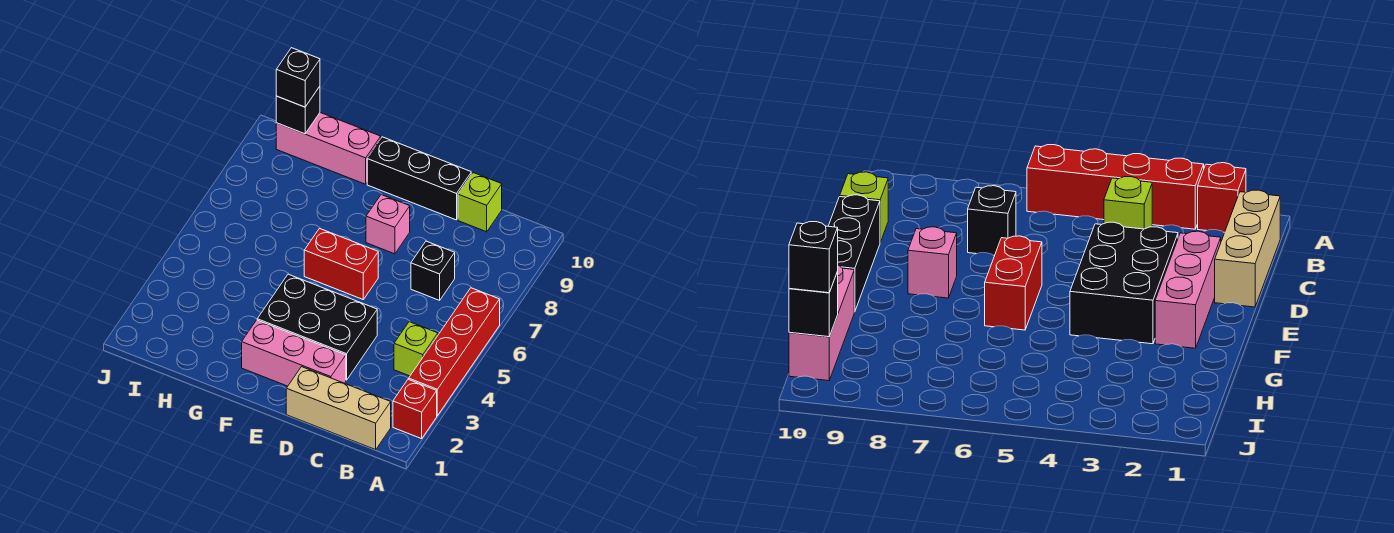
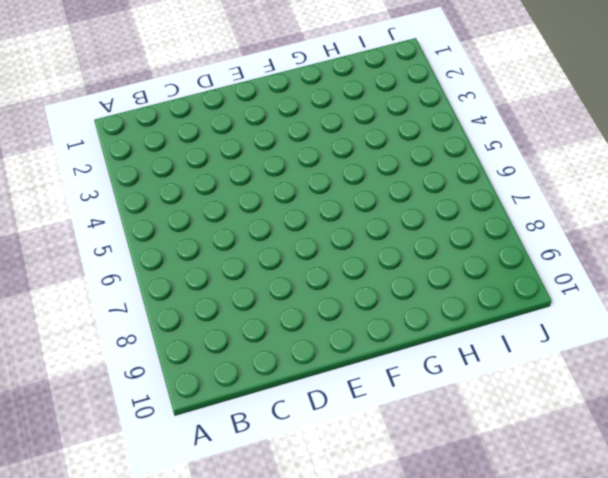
none -> red 1x1 brick [393,379,437,439]
none -> red 1x4 brick [409,288,500,416]
none -> tan 1x3 brick [286,367,391,450]

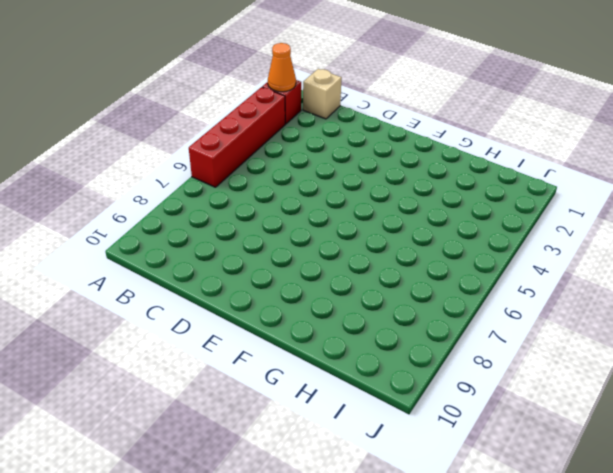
orange 1x1 cone [268,43,296,92] -> none
tan 1x1 brick [303,69,342,119] -> tan 1x3 brick [286,367,391,450]
none -> lime 1x1 brick [394,322,438,376]
none -> black 1x1 brick [411,241,455,300]
none -> lime 1x1 brick [458,173,502,232]

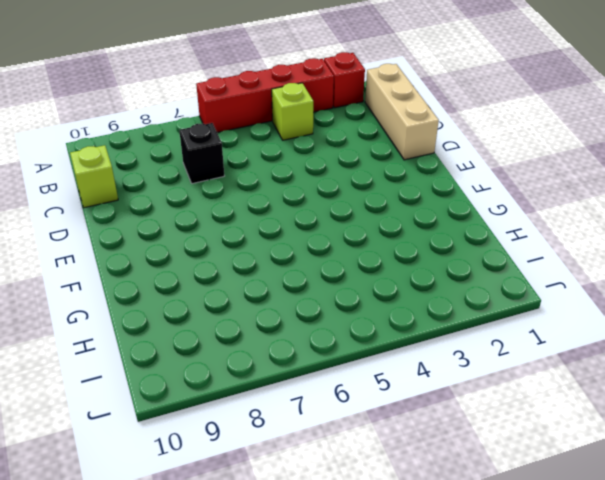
none -> pink 1x3 brick [242,320,346,386]
none -> black 2x3 brick [257,274,377,380]
none -> black 1x3 brick [367,137,471,220]

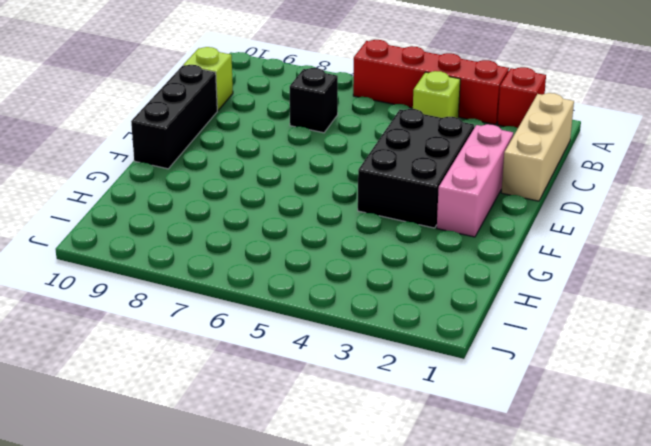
none -> red 1x2 brick [304,229,378,299]
none -> pink 1x1 brick [366,195,410,254]
none -> pink 1x3 brick [276,113,381,184]

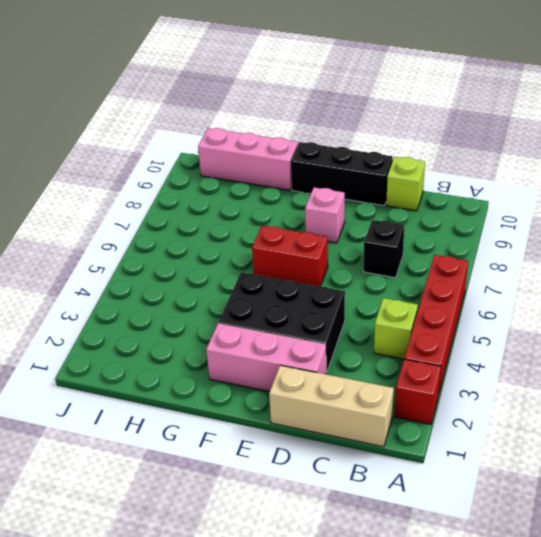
none -> black 1x1 brick [276,86,320,134]
none -> black 1x1 brick [276,48,320,107]

